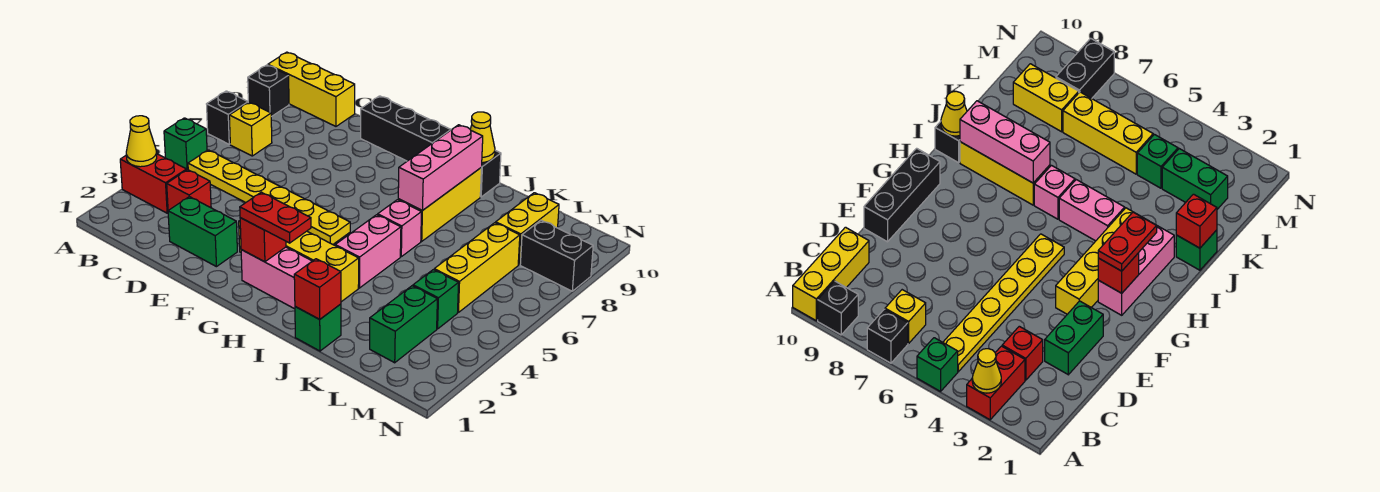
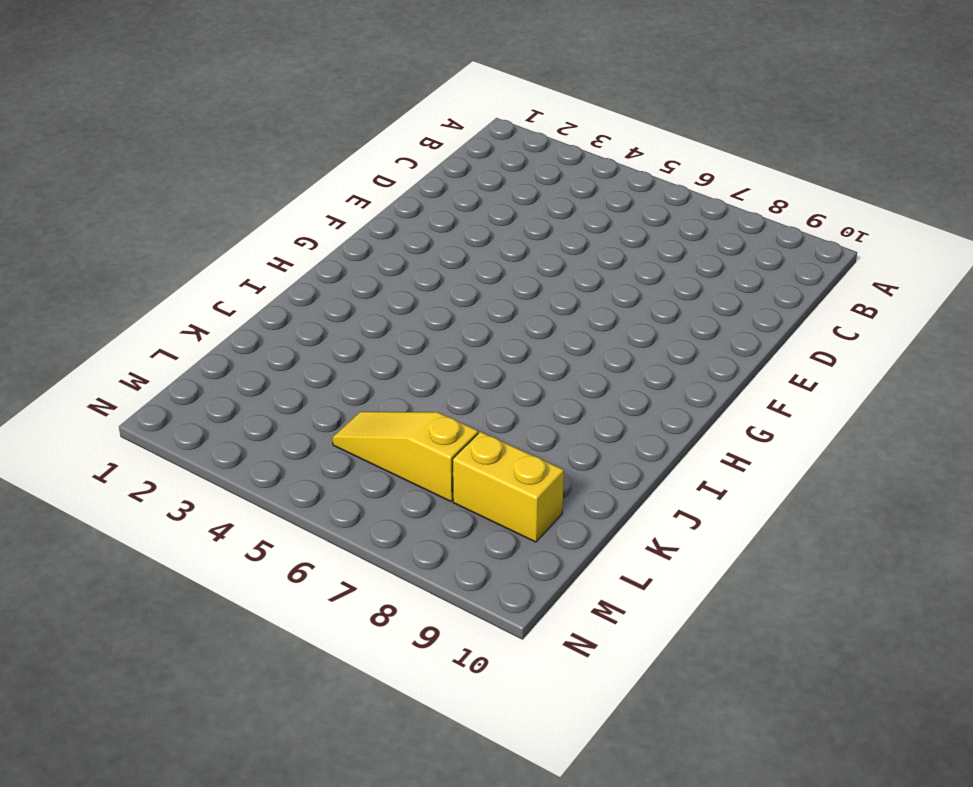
yellow 1x3 slope [332,412,478,501] -> yellow 1x3 brick [434,223,520,312]
none -> red 1x2 brick [120,154,187,213]
none -> green 1x1 brick [164,118,207,170]
none -> black 1x1 brick [207,91,248,144]

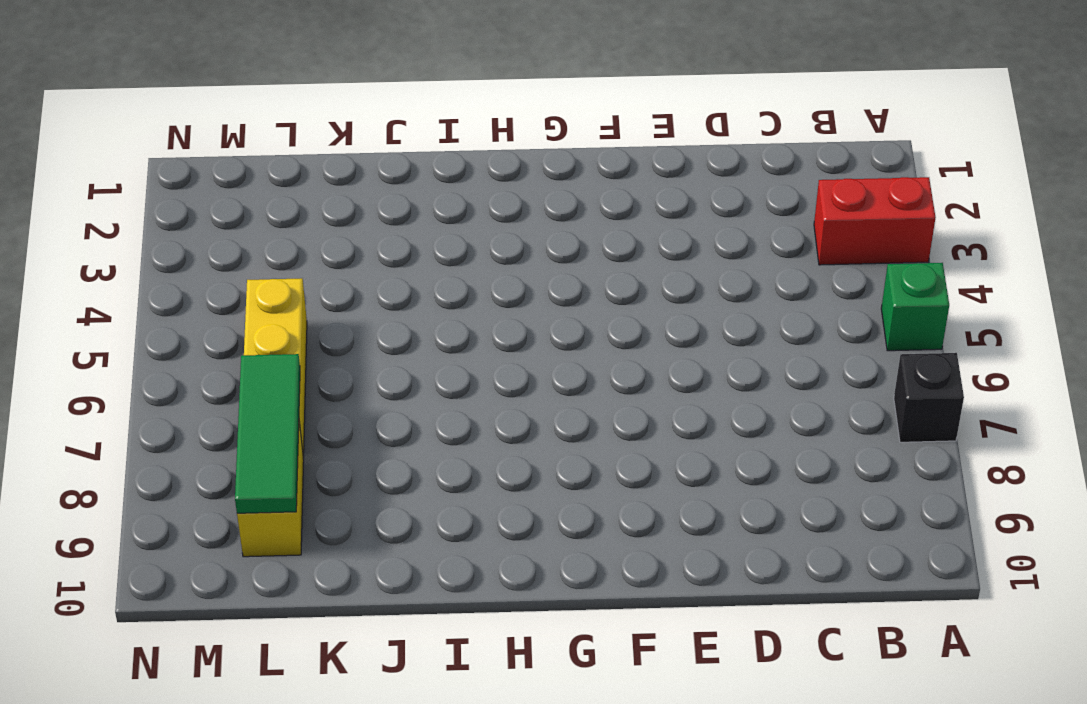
green 1x3 tile [235,354,300,513] -> none
none -> black 1x1 brick [248,65,289,117]
none -> yellow 1x3 brick [268,52,355,126]
none -> yellow 1x6 plate [188,150,350,244]

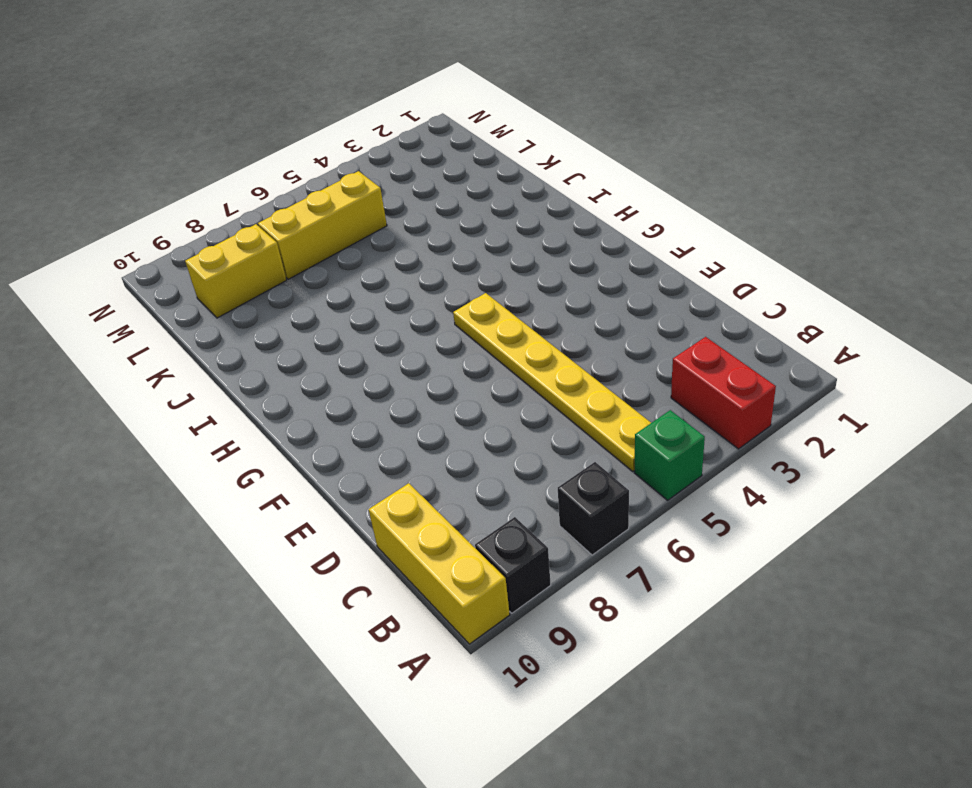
none -> yellow 1x1 brick [229,102,272,156]
none -> red 1x1 brick [167,170,211,210]
none -> green 1x2 brick [168,197,237,267]

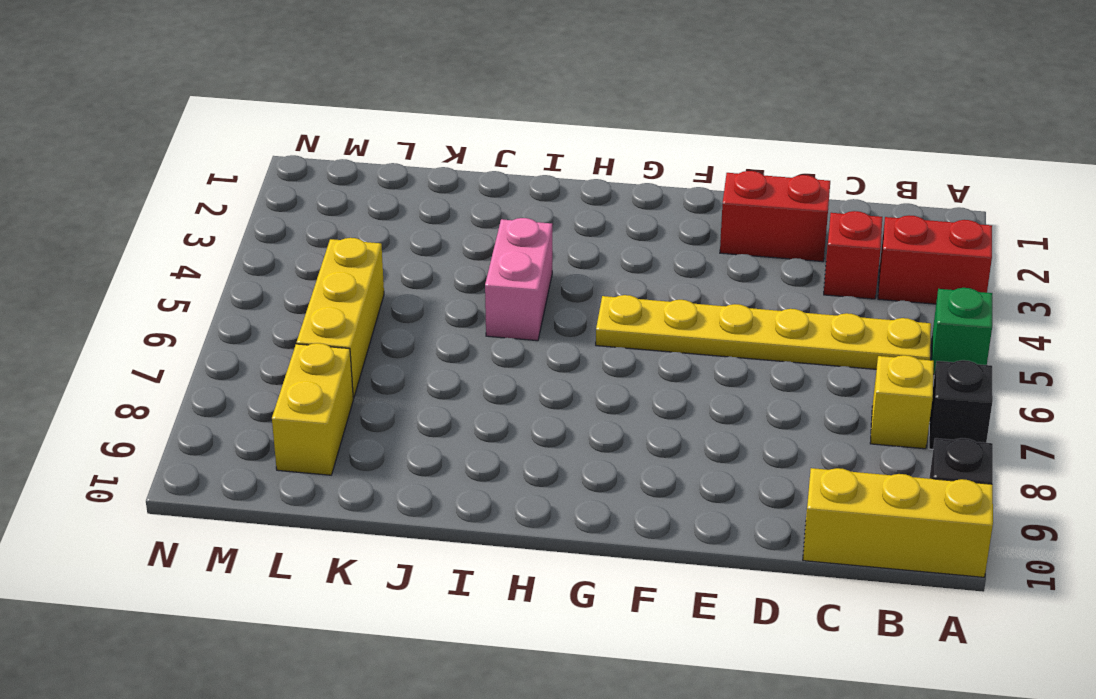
red 1x2 brick [720,171,830,262] -> green 1x2 brick [168,197,237,267]
none -> black 1x3 brick [361,96,451,161]
none -> yellow 1x4 brick [239,221,359,302]
none -> pink 1x3 brick [241,247,312,309]

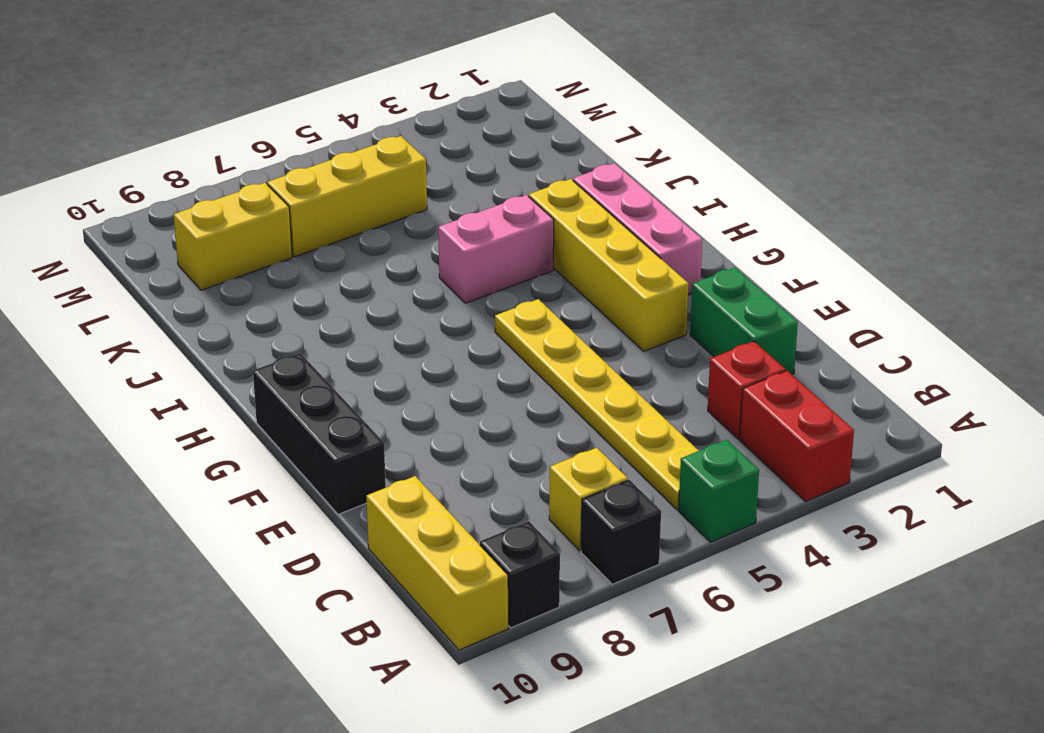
none -> pink 1x1 brick [378,200,421,257]
none -> yellow 1x3 brick [398,168,481,241]
none -> black 1x1 brick [480,151,501,197]

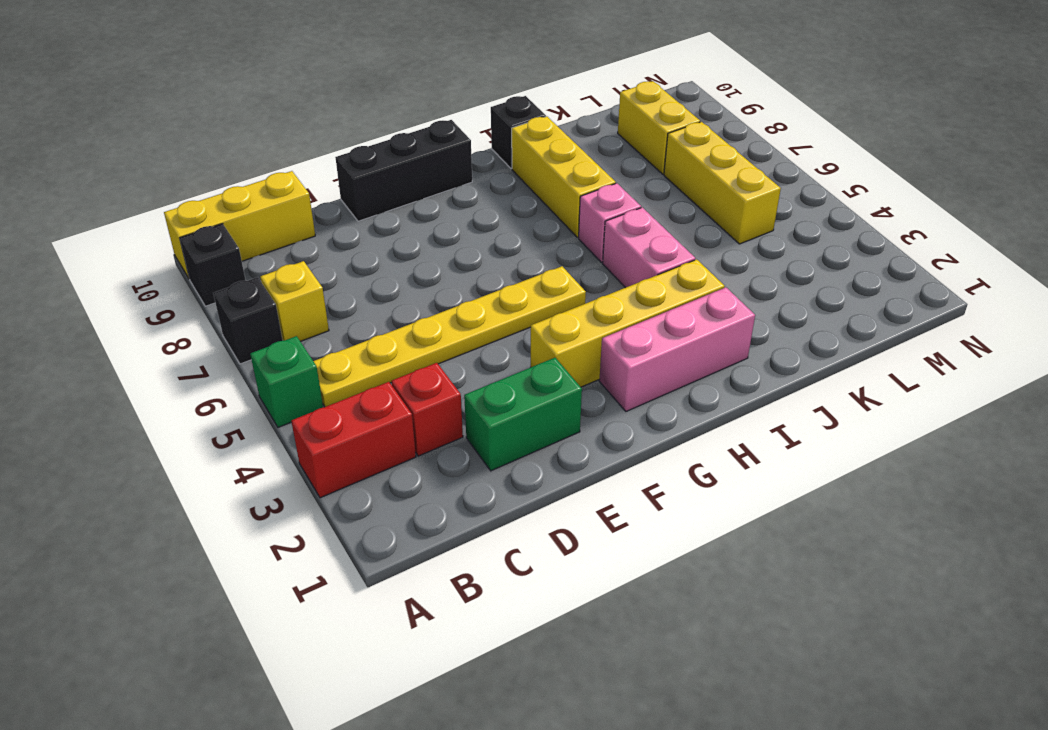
none -> green 1x1 brick [295,304,341,351]
none -> green 1x2 brick [370,286,437,363]
none -> green 1x1 brick [413,270,459,329]

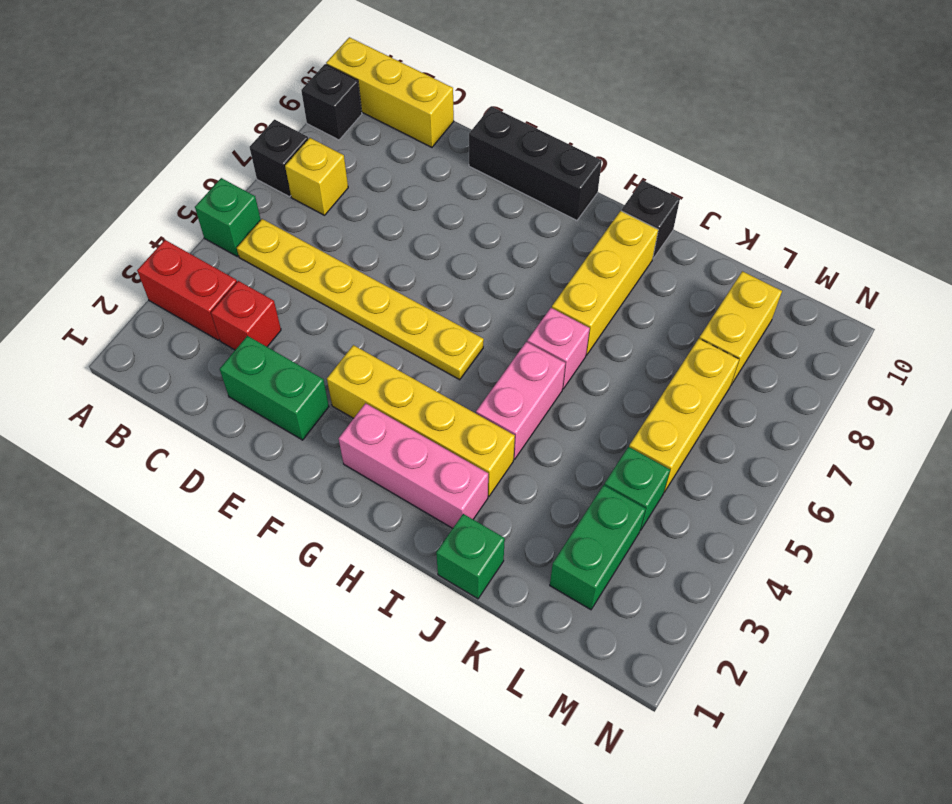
none -> black 1x2 brick [520,220,593,291]
none -> yellow 1x1 cone [126,116,157,167]
none -> red 1x1 brick [240,218,286,262]

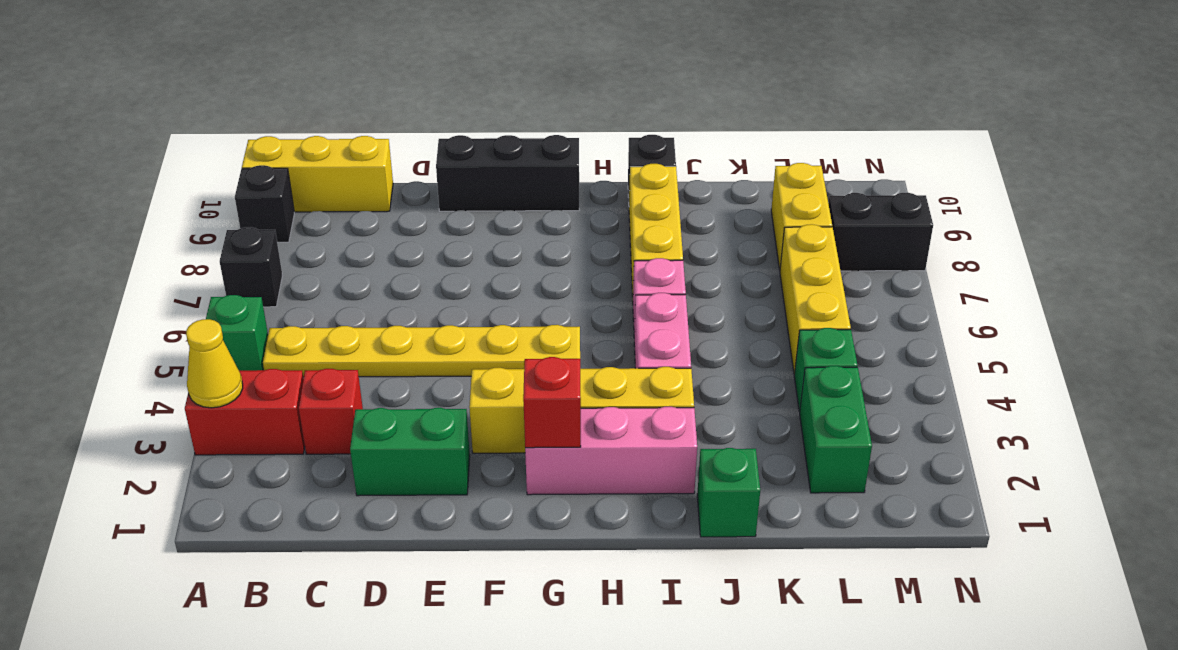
none -> yellow 1x1 brick [229,102,272,156]
none -> pink 1x3 brick [398,125,483,211]
none -> yellow 1x1 cone [470,112,495,163]

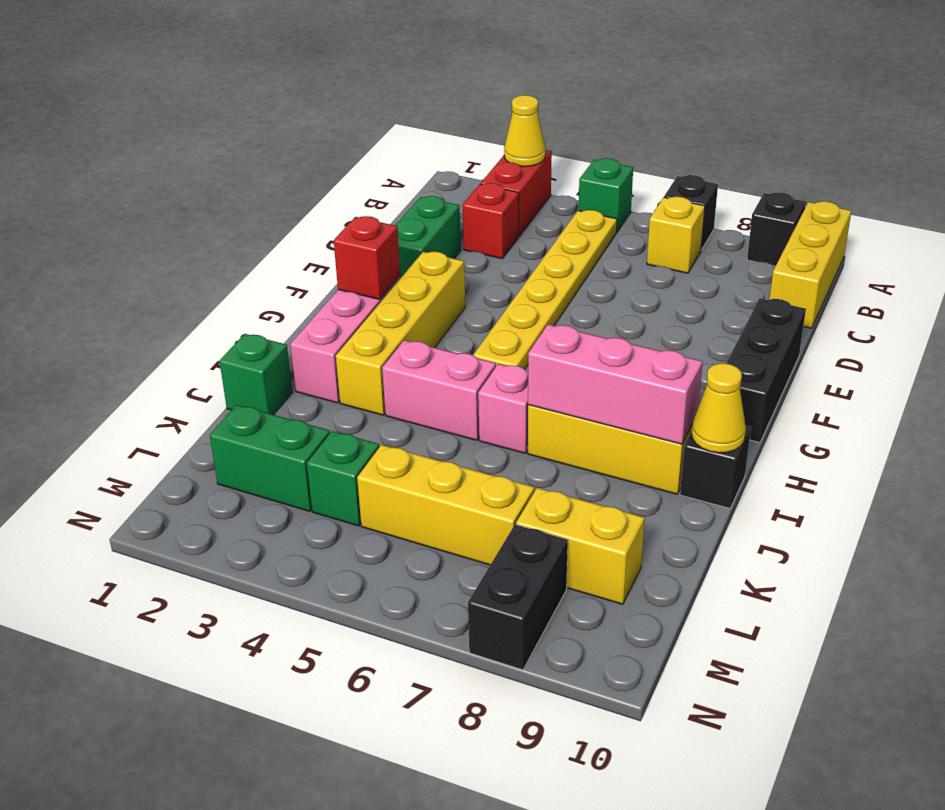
none -> red 1x1 brick [294,259,341,319]
none -> red 1x2 plate [240,192,311,243]

